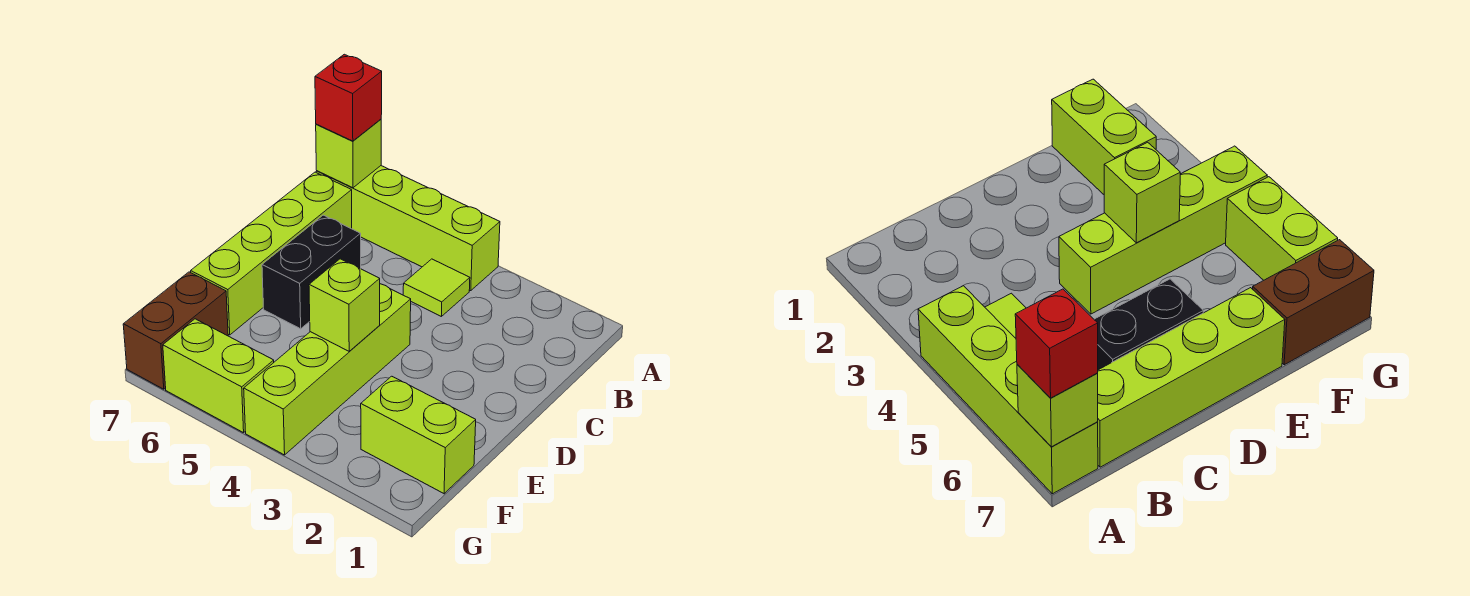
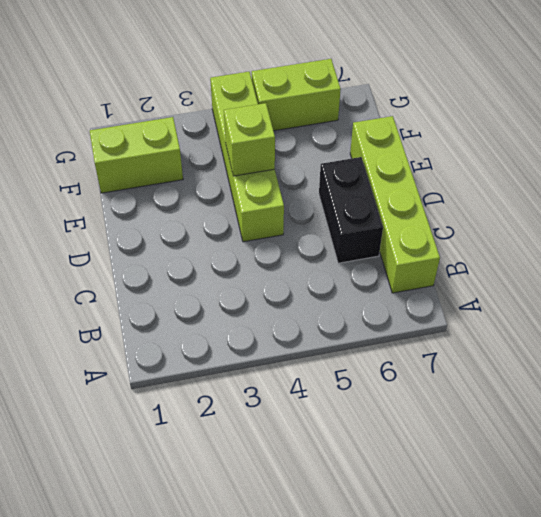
none -> lime 1x4 brick [316,166,500,291]
none -> lime 1x1 tile [403,259,470,316]

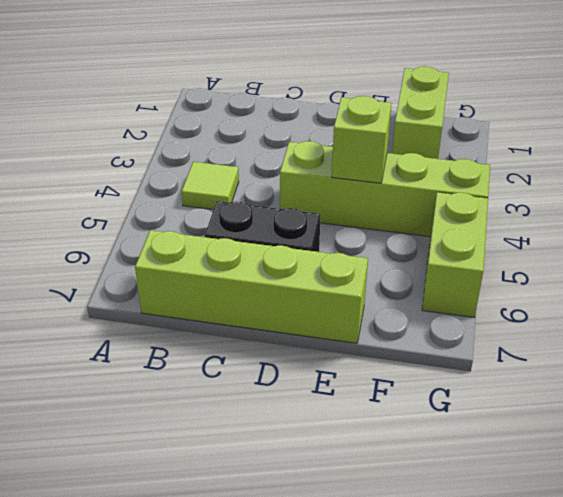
none -> lime 1x4 brick [316,166,500,291]
none -> brown 1x2 brick [123,272,228,389]

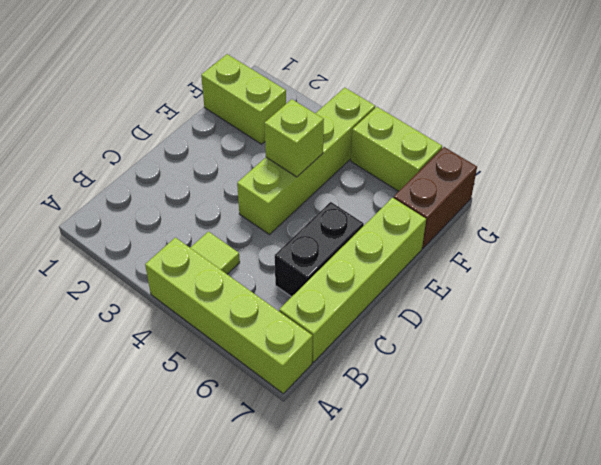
none -> lime 1x1 brick [316,119,381,188]
none -> red 1x1 brick [315,54,382,141]

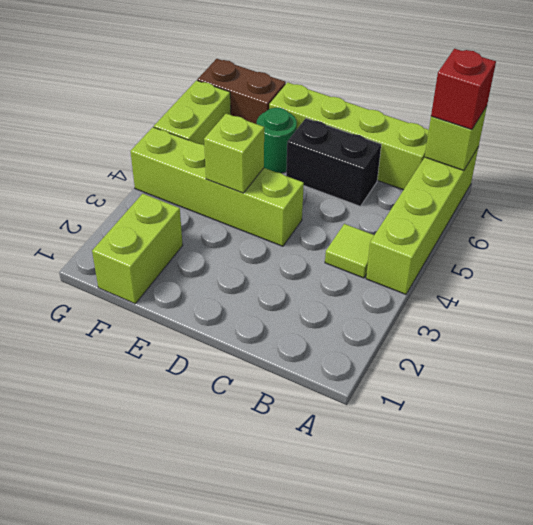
green 1x1 round brick [257,107,297,173] -> none

